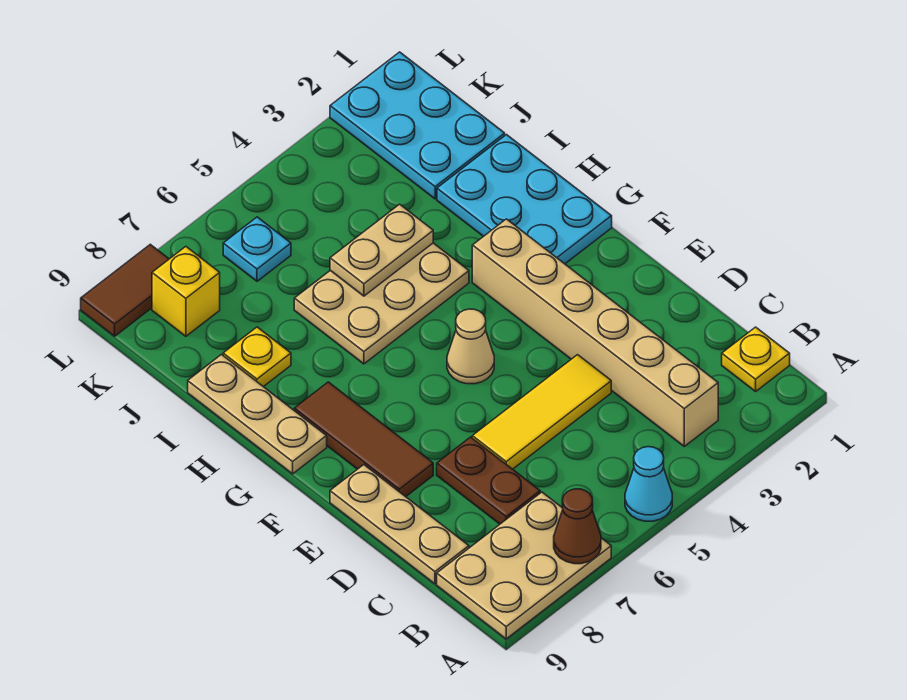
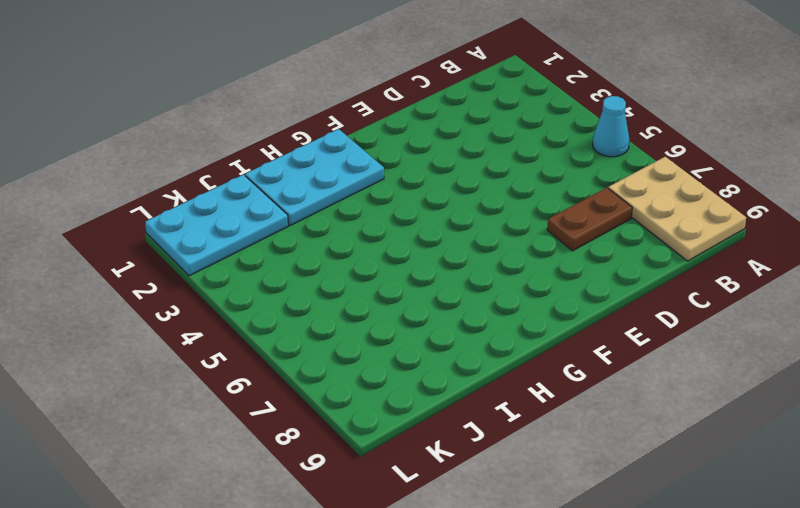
none -> yellow 1x1 plate [722,327,790,391]
none -> tan 1x6 brick [472,219,718,446]
none -> tan 1x3 plate [330,465,469,584]

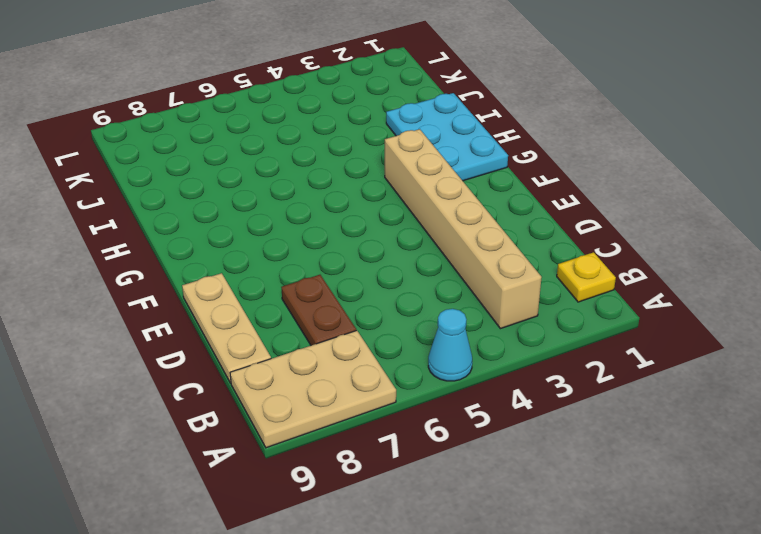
none -> yellow 1x3 tile [472,355,611,469]
none -> brown 1x3 tile [294,382,433,497]
none -> tan 1x1 cone [447,309,494,384]

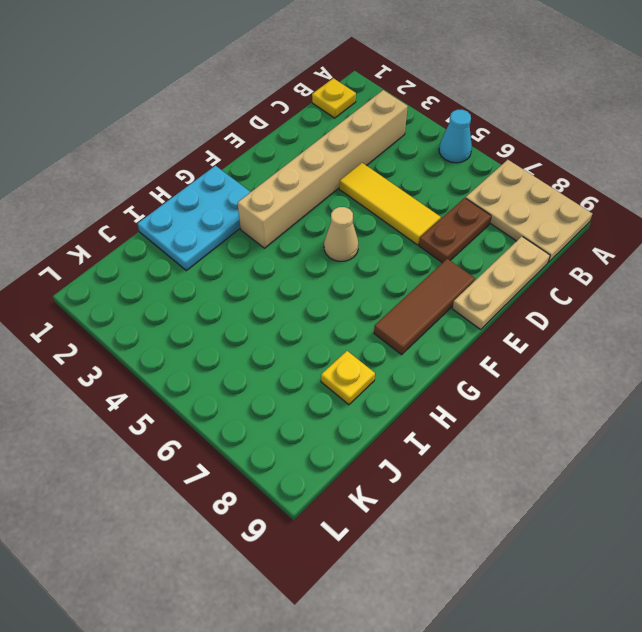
none -> tan 1x3 plate [188,355,327,474]
none -> tan 2x3 plate [294,243,469,364]
none -> cyan 2x3 plate [330,52,505,199]

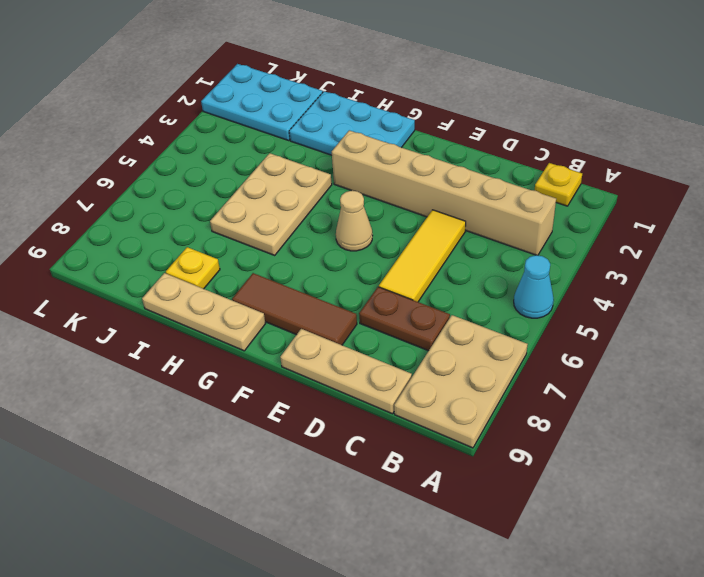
none -> cyan 1x1 plate [223,217,291,281]
none -> yellow 1x1 brick [152,247,220,336]
none -> brown 1x2 tile [81,244,169,336]

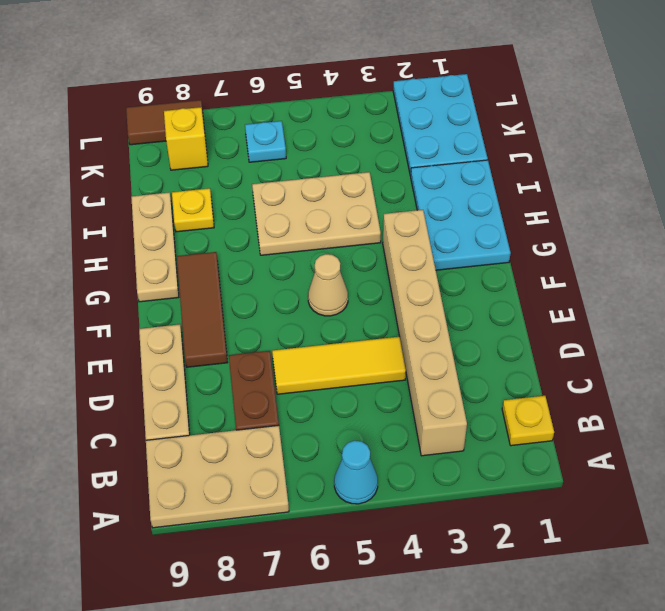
none -> brown 1x1 cone [554,489,601,564]
none -> tan 1x2 plate [330,204,433,296]

